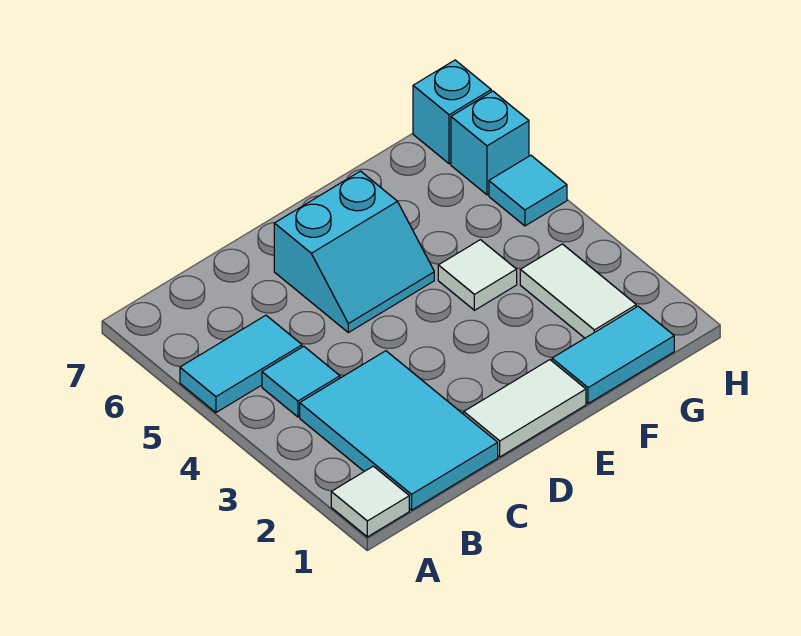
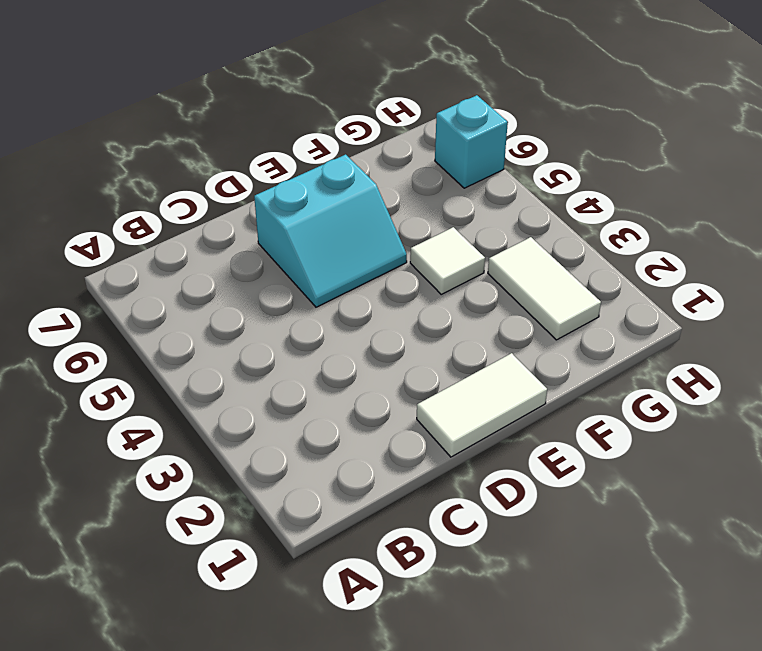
none -> white 1x1 tile [331,466,409,537]
none -> cyan 1x2 tile [180,315,302,412]
none -> cyan 2x3 tile [300,351,498,510]

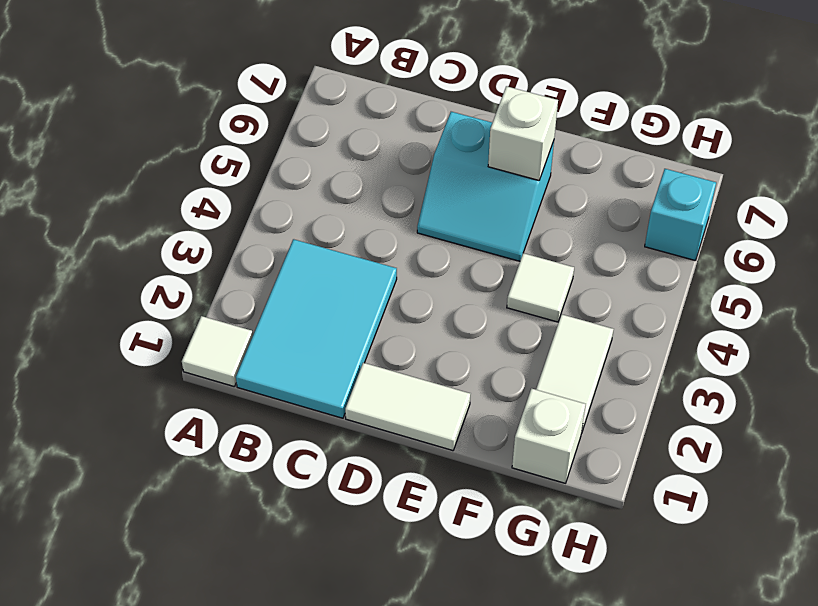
white 1x1 brick [488,86,558,180] -> none
white 1x1 brick [512,388,586,483] -> cyan 1x2 tile [552,306,674,404]
none -> cyan 1x2 tile [180,315,302,412]
none -> cyan 1x1 tile [262,346,340,417]
none -> cyan 1x1 tile [489,155,567,226]

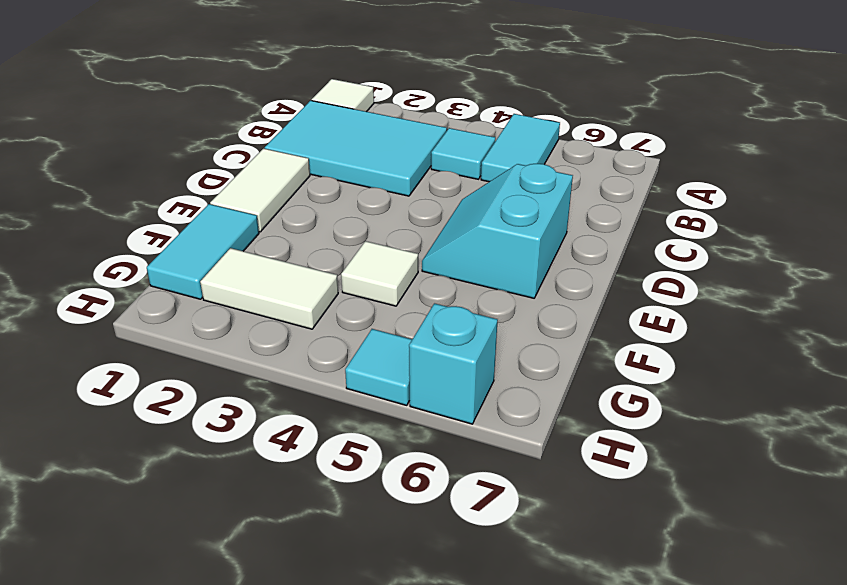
none -> cyan 1x1 brick [413,60,491,164]

